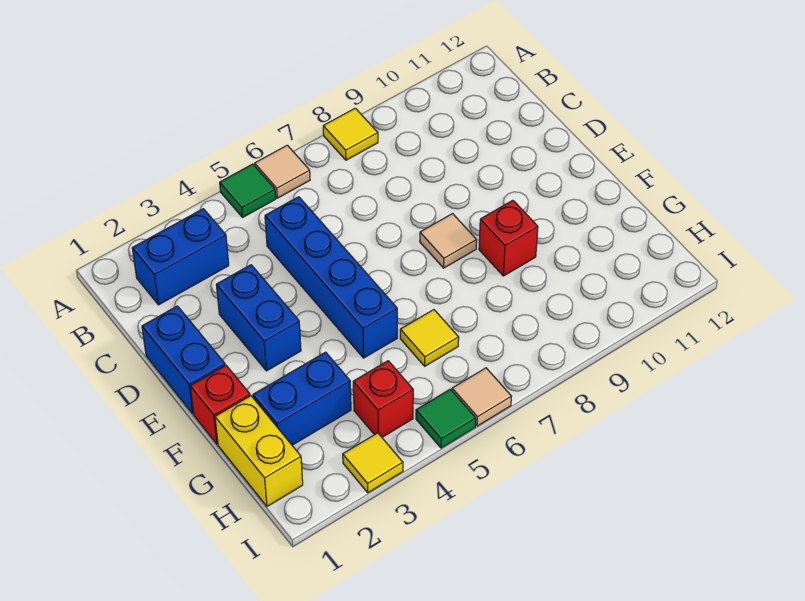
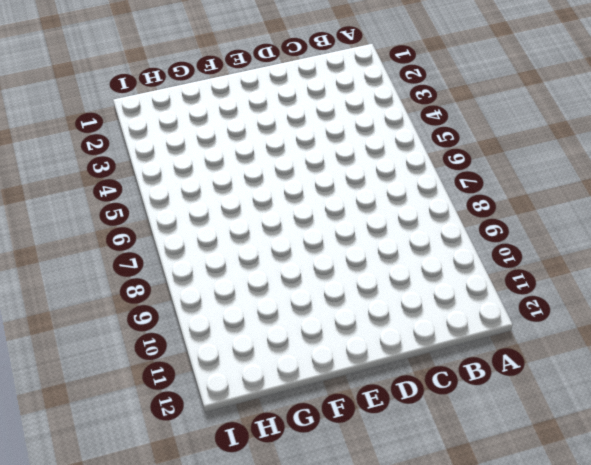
none -> green 1x1 tile [220,164,276,218]
none -> tan 1x1 tile [255,145,310,198]
none -> yellow 1x1 tile [323,108,378,160]

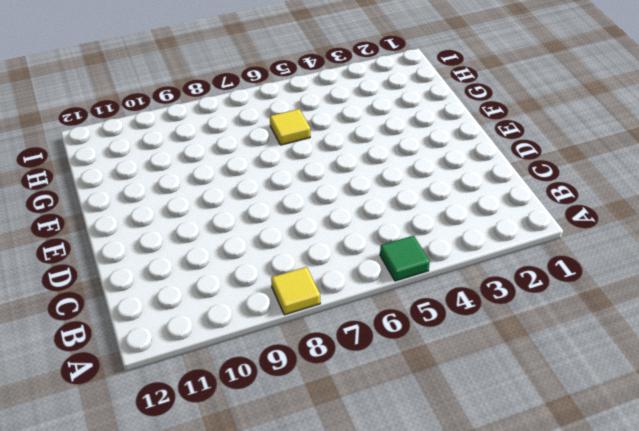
none -> tan 1x1 tile [255,145,310,198]
none -> blue 1x2 brick [132,209,229,305]
none -> blue 1x4 brick [265,197,397,358]

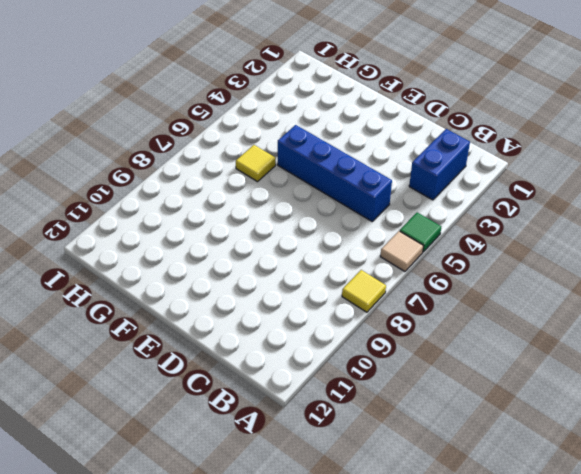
none -> blue 1x2 brick [142,306,225,413]
none -> blue 1x2 brick [216,265,301,371]
none -> tan 1x1 tile [420,214,477,268]

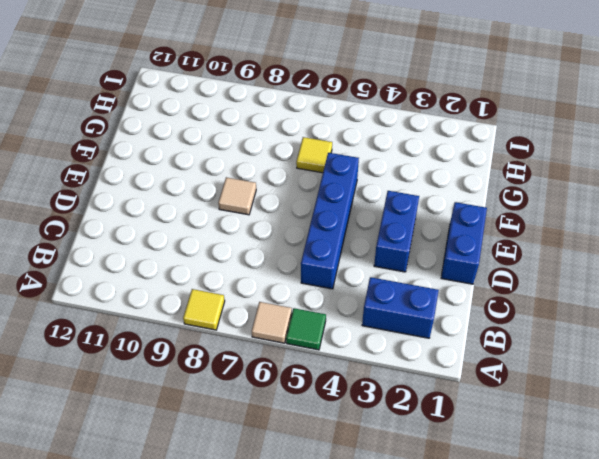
none -> red 1x1 brick [190,365,250,444]
none -> red 1x1 brick [479,200,538,276]
none -> yellow 1x2 brick [215,396,303,506]

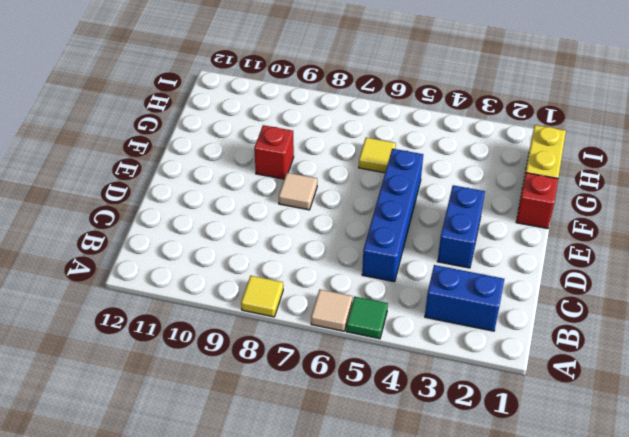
none -> blue 1x2 brick [142,306,225,413]
none -> blue 1x2 brick [253,352,351,445]
none -> red 1x1 brick [353,361,413,437]

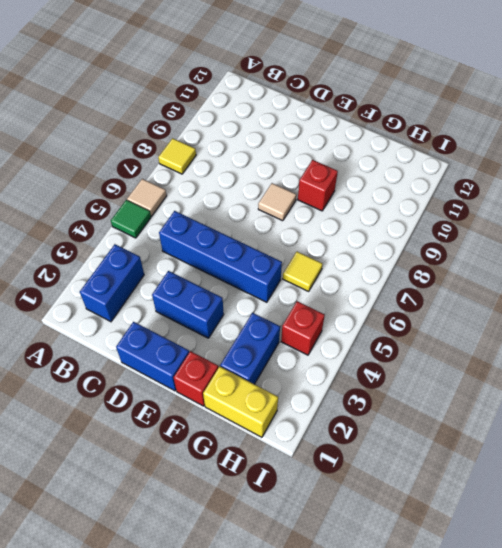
none -> yellow 1x1 tile [343,433,403,493]
none -> green 1x1 tile [416,389,476,448]
none -> tan 1x1 tile [452,368,511,426]

